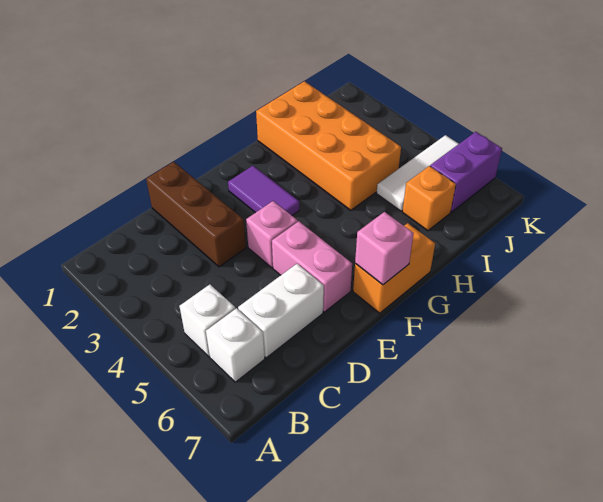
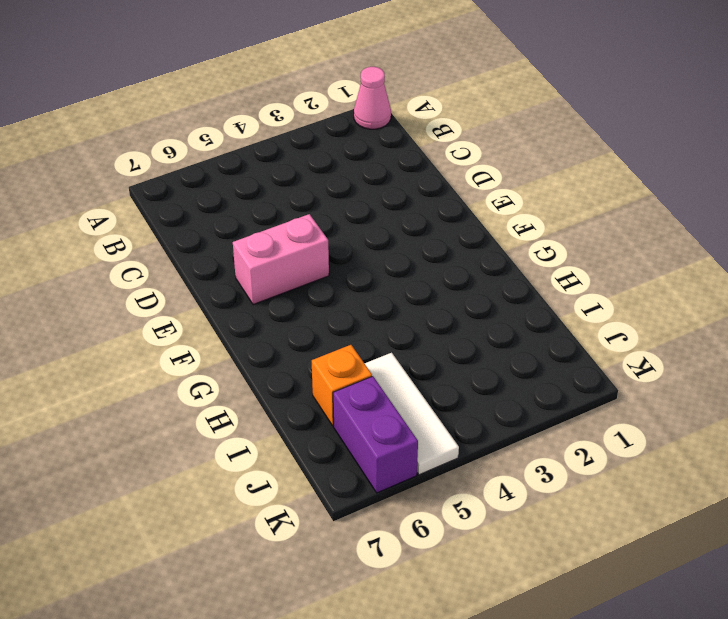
pink 1x1 cone [354,67,391,129] -> none
none -> white 1x1 brick [179,284,235,357]
none -> white 1x1 brick [206,308,265,382]
none -> white 1x2 brick [238,264,324,358]

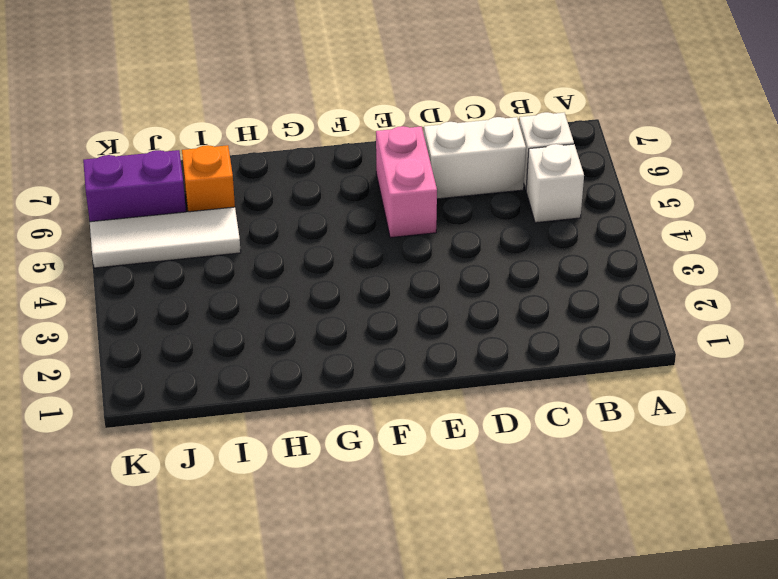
none -> brown 1x3 brick [146,162,246,267]
none -> pink 1x1 brick [246,201,298,268]
none -> purple 1x2 tile [228,166,299,215]

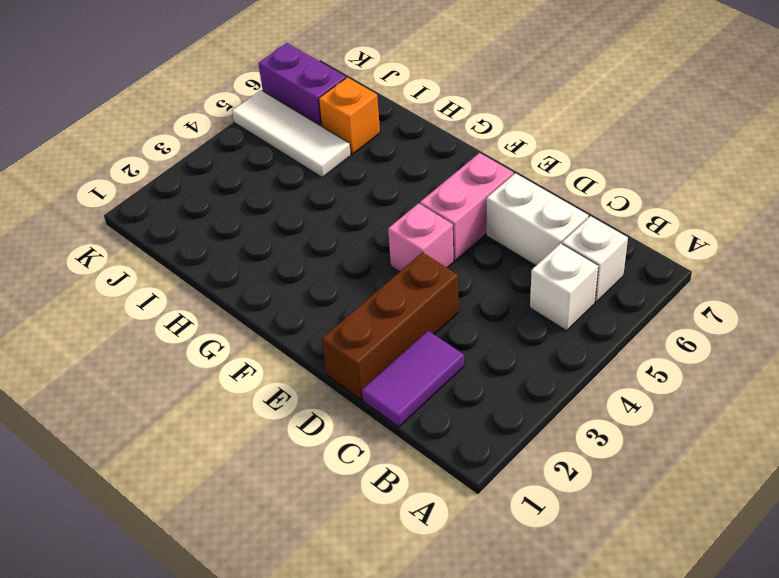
purple 1x2 tile [362,331,464,427] -> purple 1x2 tile moved to [228,166,299,215]
none -> orange 1x2 brick [353,223,435,313]
none -> orange 2x4 brick [256,81,401,210]
none -> pink 1x1 brick [355,212,414,285]

